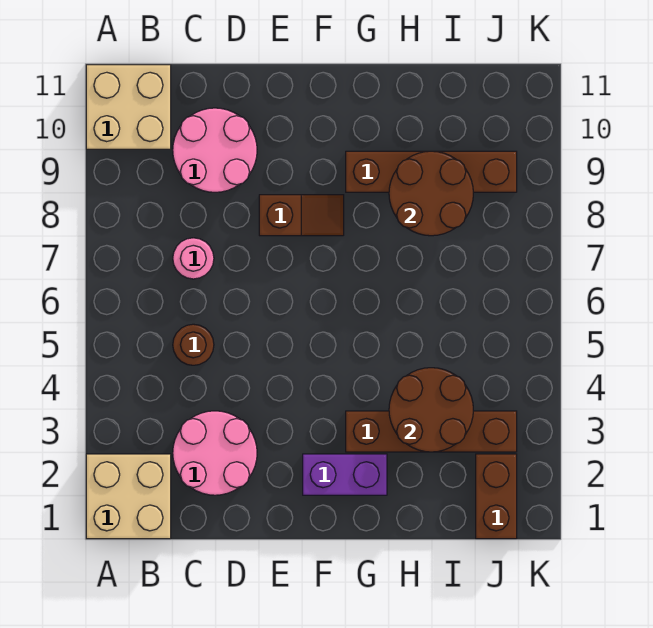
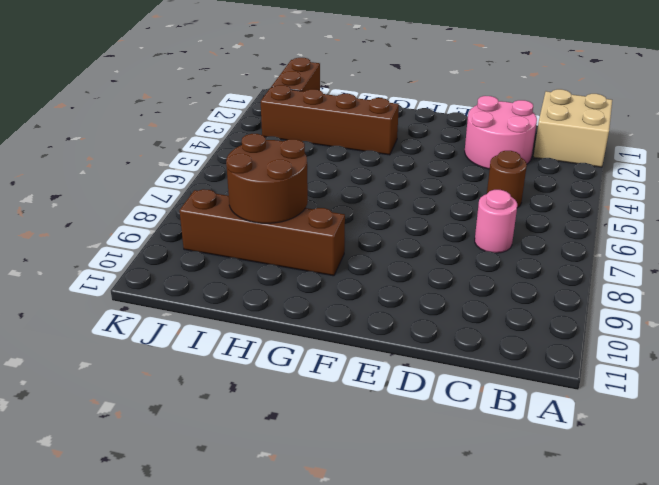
none -> tan 2x2 brick [86,65,171,149]
none -> pink 2x2 round brick [173,108,257,192]
none -> brown 1x2 slope [259,195,344,236]

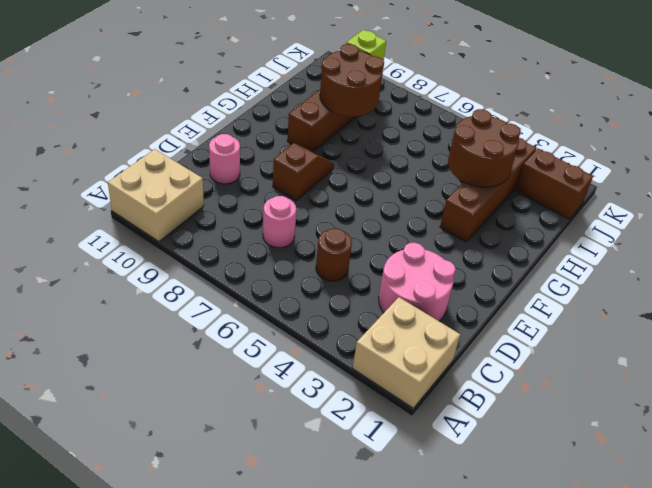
pink 1x1 round brick [209,134,240,184] -> pink 2x2 round brick [173,108,257,192]
lime 1x1 brick [347,30,386,60] -> none
none -> purple 1x2 brick [303,454,387,495]

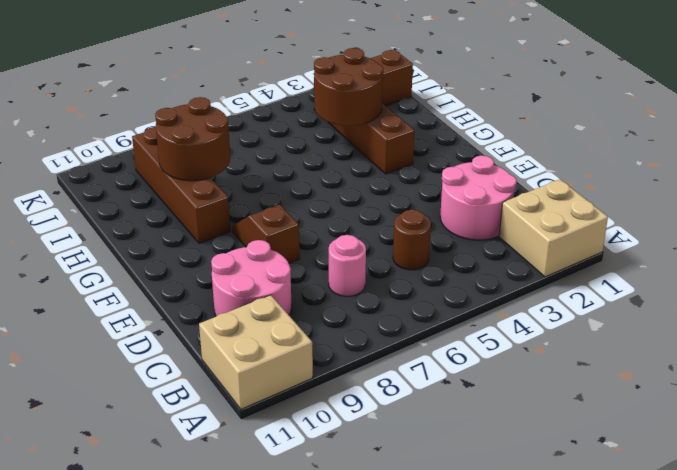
none -> purple 1x2 brick [303,454,387,495]

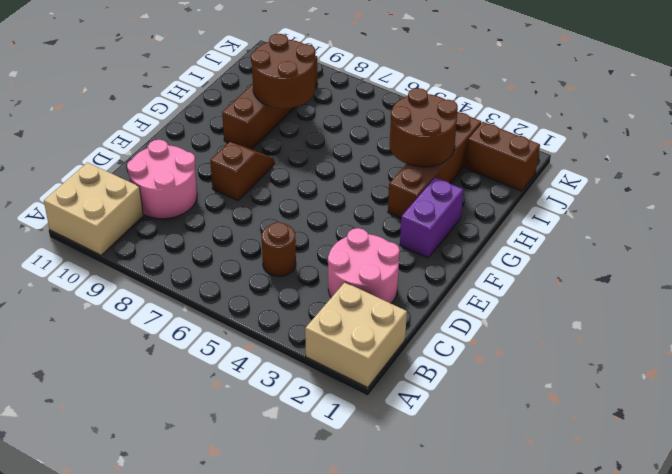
none -> pink 1x1 round brick [173,238,214,279]

